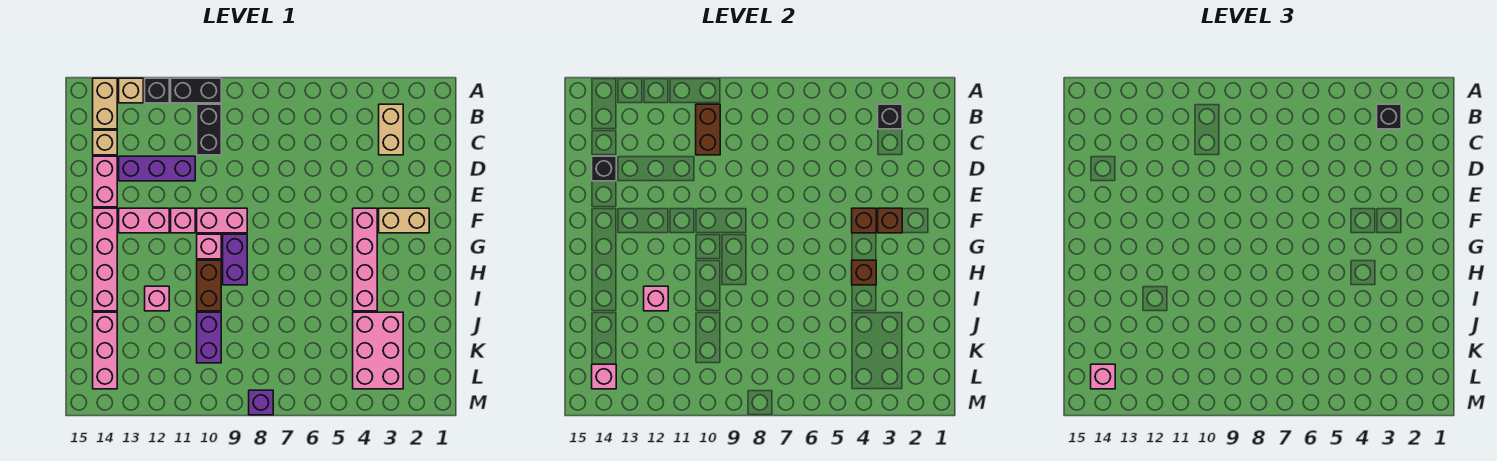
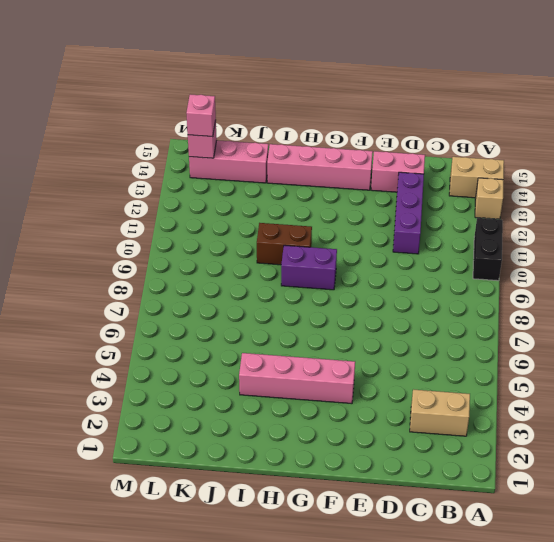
none -> black 1x1 brick [145,78,169,103]
none -> black 1x2 brick [197,104,221,155]
none -> tan 1x1 brick [93,130,117,155]
none -> tan 1x2 brick [379,208,429,233]

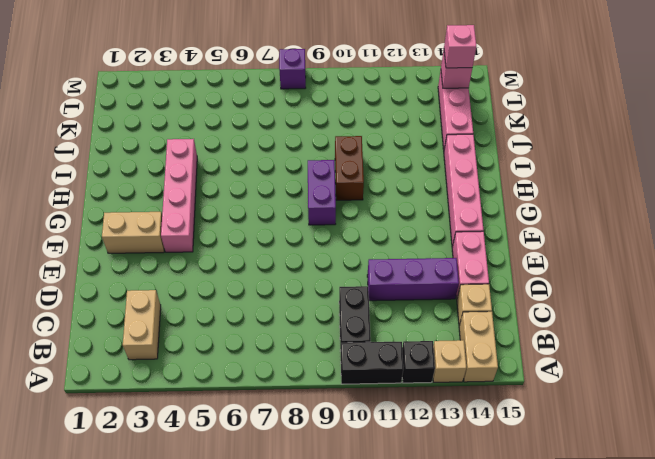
none -> pink 1x2 brick [197,208,247,233]
none -> pink 1x1 brick [171,208,195,233]
none -> pink 1x2 brick [119,208,169,233]
none -> pink 1x1 brick [197,234,221,259]

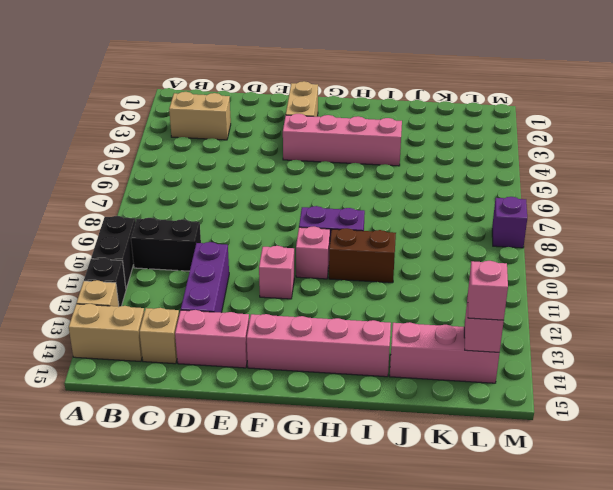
none -> pink 1x2 brick [197,208,247,233]
none -> pink 1x2 brick [119,208,169,233]
none -> pink 1x1 brick [145,286,169,311]
none -> pink 2x3 brick [353,312,403,389]

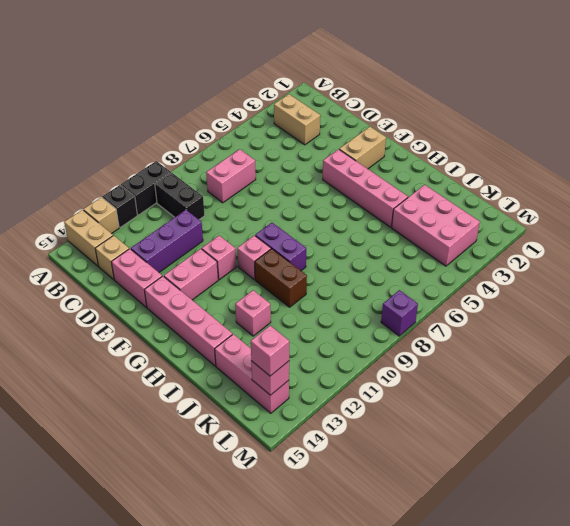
pink 1x2 brick [206,149,256,203] -> pink 1x2 brick moved to [197,208,247,233]
none -> purple 1x2 brick [197,312,221,363]
none -> black 1x1 brick [878,104,902,129]
none -> brown 1x2 brick [696,104,720,155]
none -> black 1x1 brick [592,156,616,181]

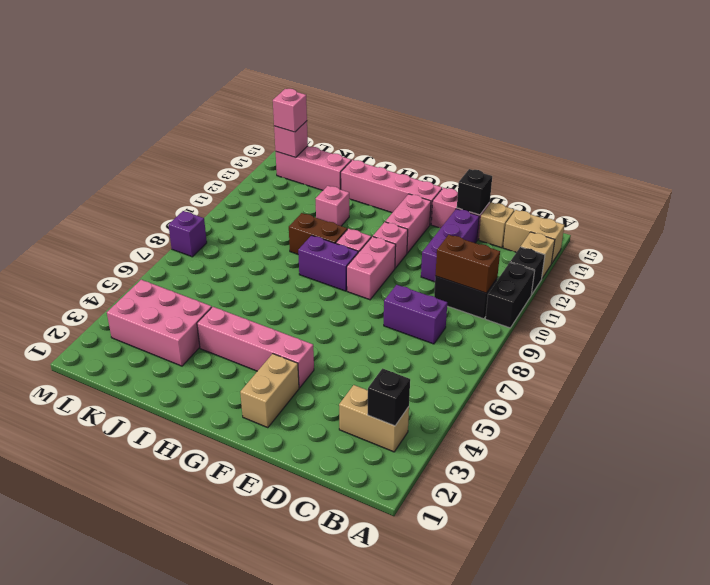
purple 1x2 brick [384,285,447,344] -> purple 1x2 brick moved to [197,312,221,363]
none -> brown 1x1 brick [878,208,902,233]
none -> brown 1x1 brick [852,208,876,233]
none -> brown 1x1 brick [852,260,876,285]
none -> pink 1x1 brick [644,286,668,311]

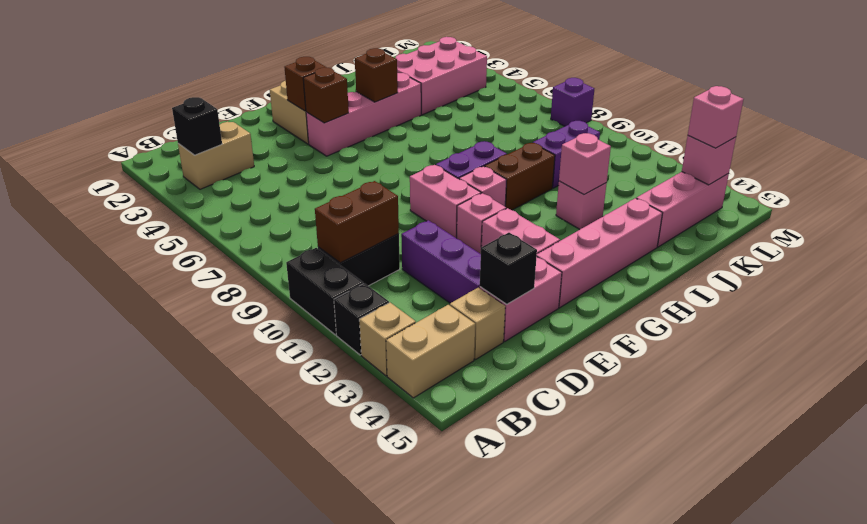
none -> black 1x1 brick [1377,104,1401,129]

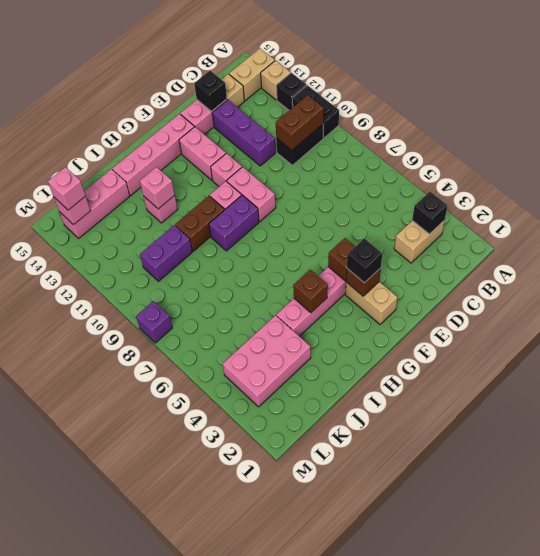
black 1x1 brick [347,239,382,283] -> black 1x1 brick moved to [1377,104,1401,129]

